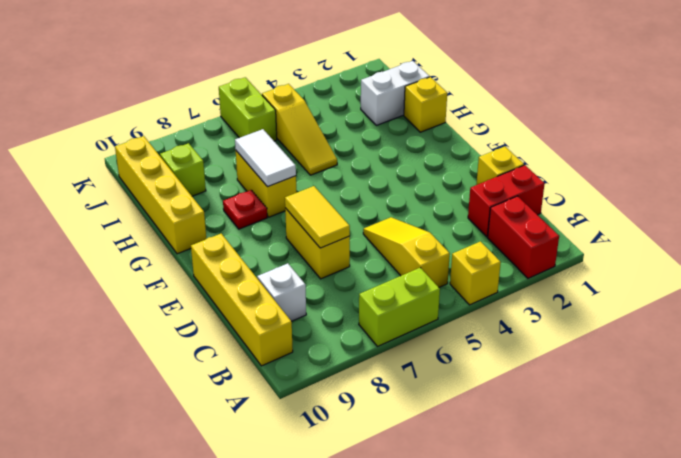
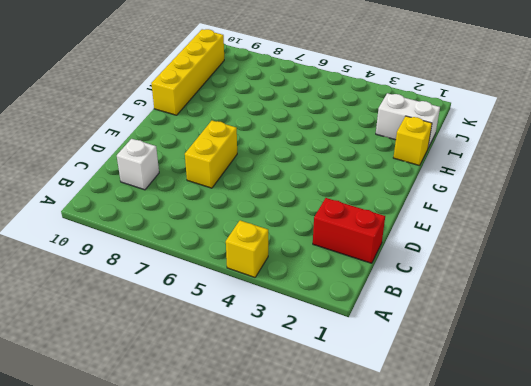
none -> red 1x2 brick [488,196,559,278]
none -> lime 1x2 brick [359,268,440,347]
none -> yellow 1x3 slope [363,217,450,287]

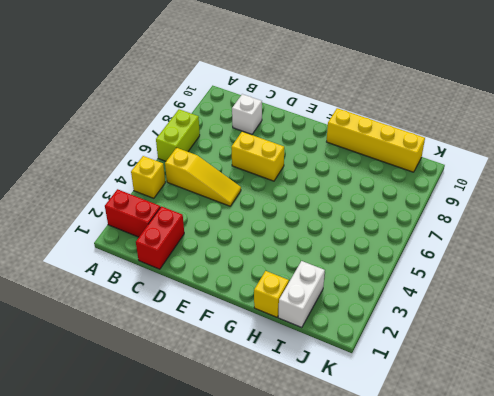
none -> yellow 1x4 brick [191,234,293,366]
none -> yellow 1x1 brick [476,147,524,185]
none -> yellow 1x2 brick [236,151,296,217]

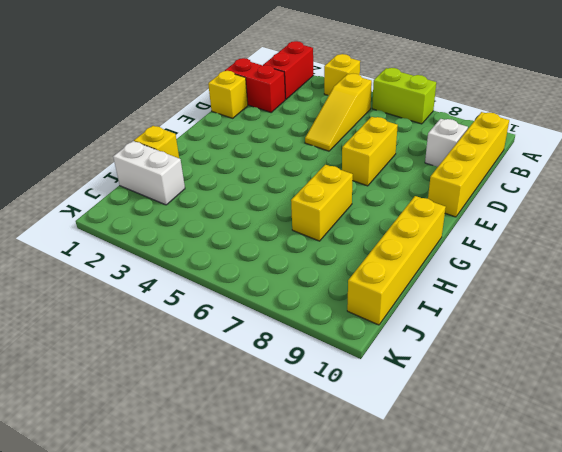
none -> red 1x1 plate [223,190,267,229]
none -> yellow 1x3 slope [262,84,337,175]
none -> lime 1x1 brick [160,143,206,196]

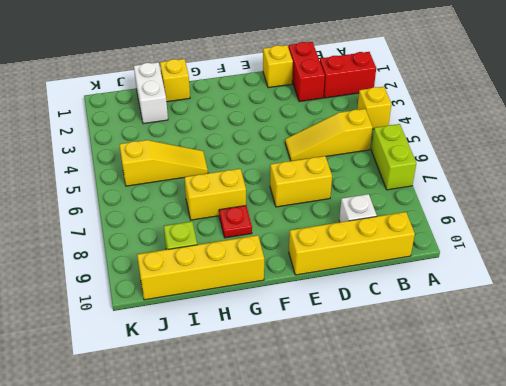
none -> lime 1x2 brick [219,77,277,141]
none -> yellow 1x2 tile [285,186,350,248]
none -> white 1x2 tile [235,129,296,187]

